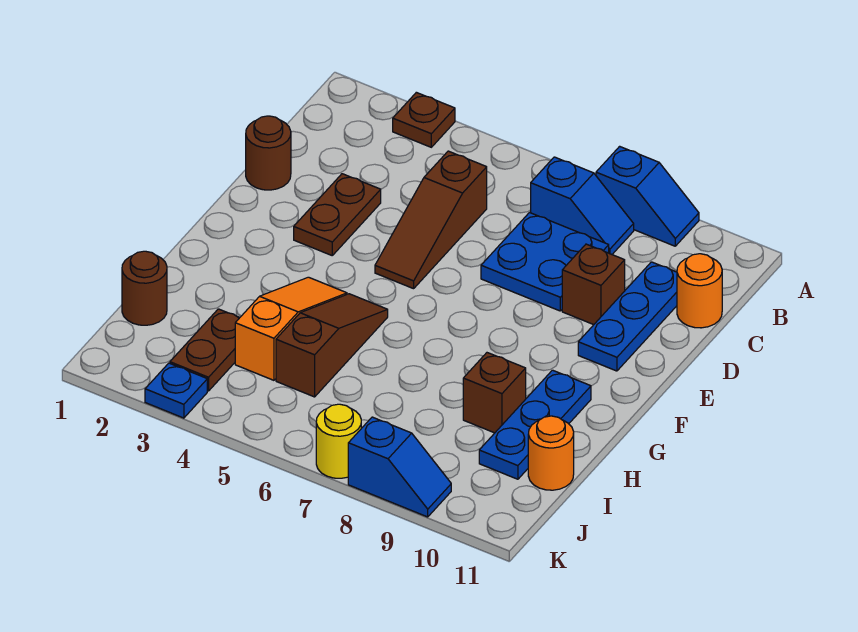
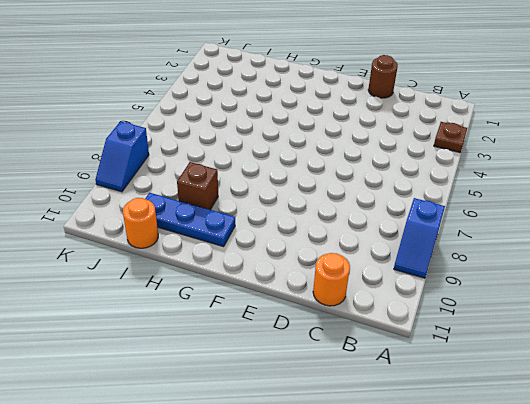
none -> blue 1x2 slope [531,157,634,254]
none -> brown 1x3 slope [375,151,487,289]
none -> blue 2x2 plate [481,213,609,311]

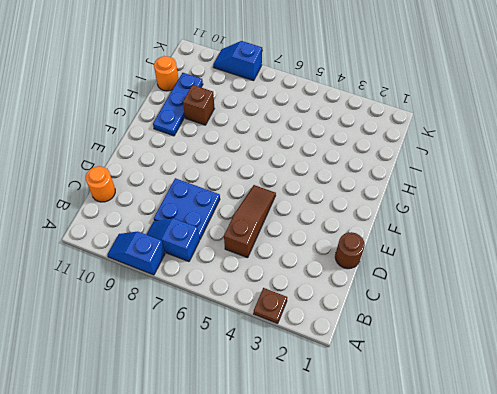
none -> blue 1x3 plate [578,262,677,371]
none -> brown 1x2 plate [294,174,381,255]
none -> brown 1x1 brick [562,244,625,325]

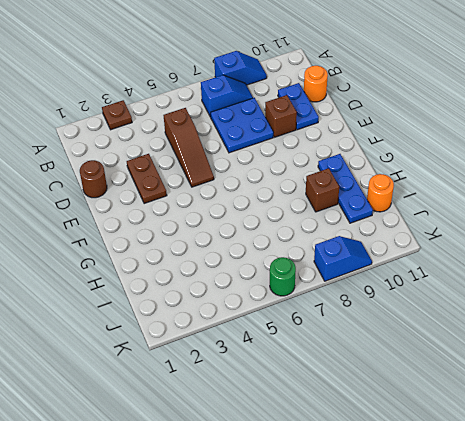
blue 1x2 plate [278,83,319,130] -> blue 1x3 plate [578,262,677,371]
green 1x1 round brick [270,257,296,296] -> none
none -> orange 1x3 slope [235,277,347,380]
none -> brown 1x3 slope [276,294,388,397]
none -> brown 1x1 round brick [122,251,167,325]

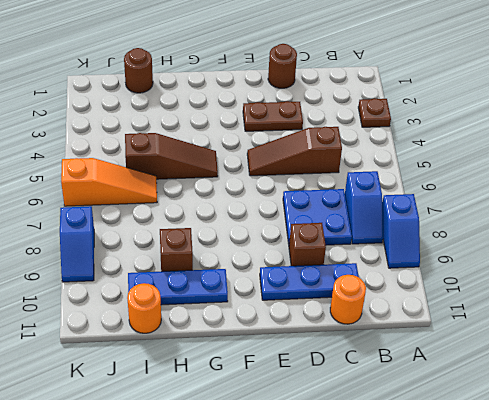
orange 1x3 slope [61,158,157,206] -> orange 1x3 slope moved to [235,277,347,380]
none -> brown 1x2 plate [170,309,240,391]
none -> blue 1x1 plate [145,363,207,418]
none -> yellow 1x1 round brick [316,404,361,478]

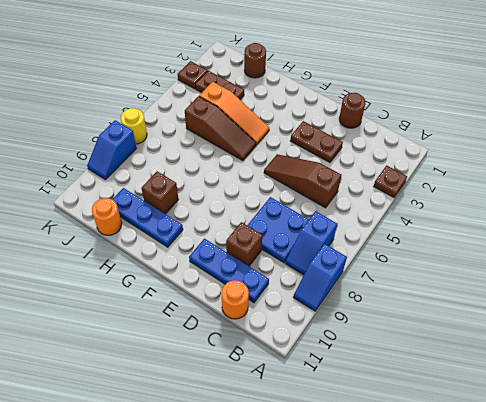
brown 1x1 plate [178,61,207,89] -> blue 1x1 plate [145,363,207,418]

